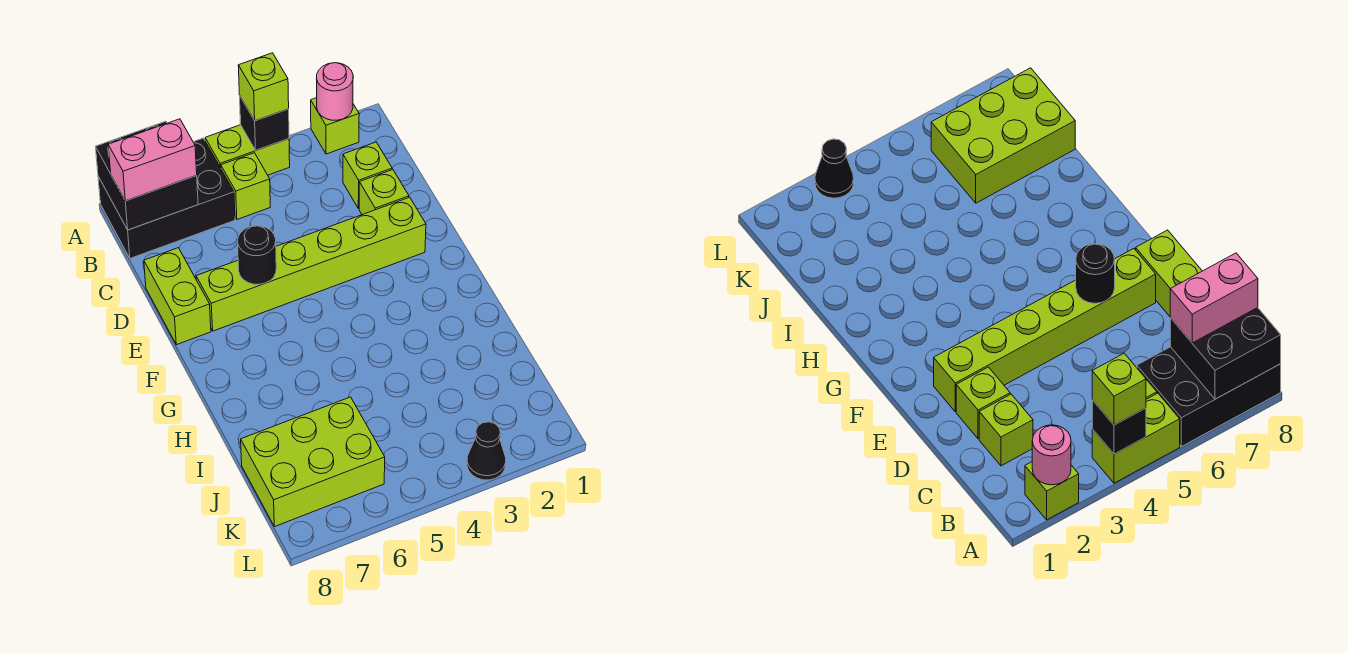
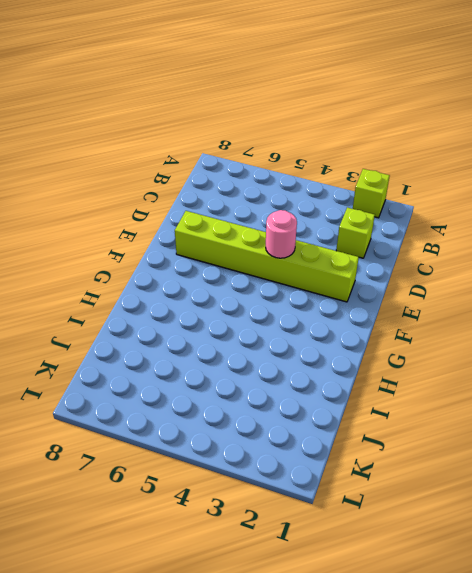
pink 1x1 round brick [266,210,297,258] -> pink 1x1 round brick moved to [316,63,353,120]
none -> lime 1x2 brick [205,125,290,175]
none -> black 2x3 brick [98,138,235,258]
none -> lime 1x1 brick [221,153,270,219]

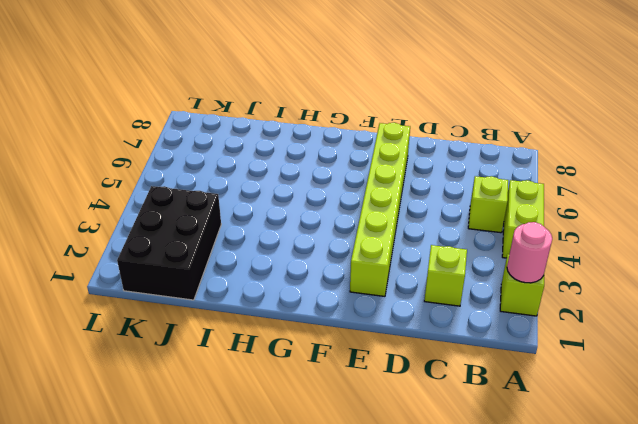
black 2x3 brick [117,186,221,300] -> black 2x3 brick moved to [98,138,235,258]
none -> lime 1x1 brick [359,169,409,215]
none -> lime 1x2 brick [144,248,211,345]
none -> lime 2x3 brick [241,397,385,527]

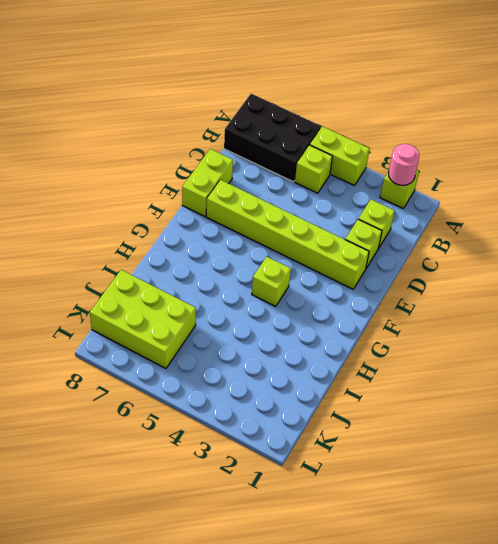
lime 1x1 brick [252,257,291,307] -> lime 1x1 brick moved to [238,53,289,121]
none -> black 1x1 cone [467,422,506,480]
none -> black 1x1 brick [240,97,289,150]
none -> black 2x2 brick [96,121,198,230]

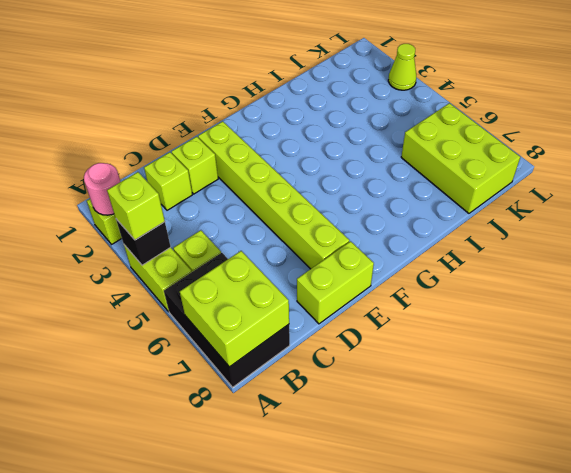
lime 2x2 brick [180,251,289,367] -> black 2x2 brick [96,121,198,230]
lime 1x1 cone [388,44,416,90] -> black 1x1 cone [467,422,506,480]
none -> black 1x1 round brick [238,226,276,284]
none -> pink 1x2 brick [108,119,197,201]

